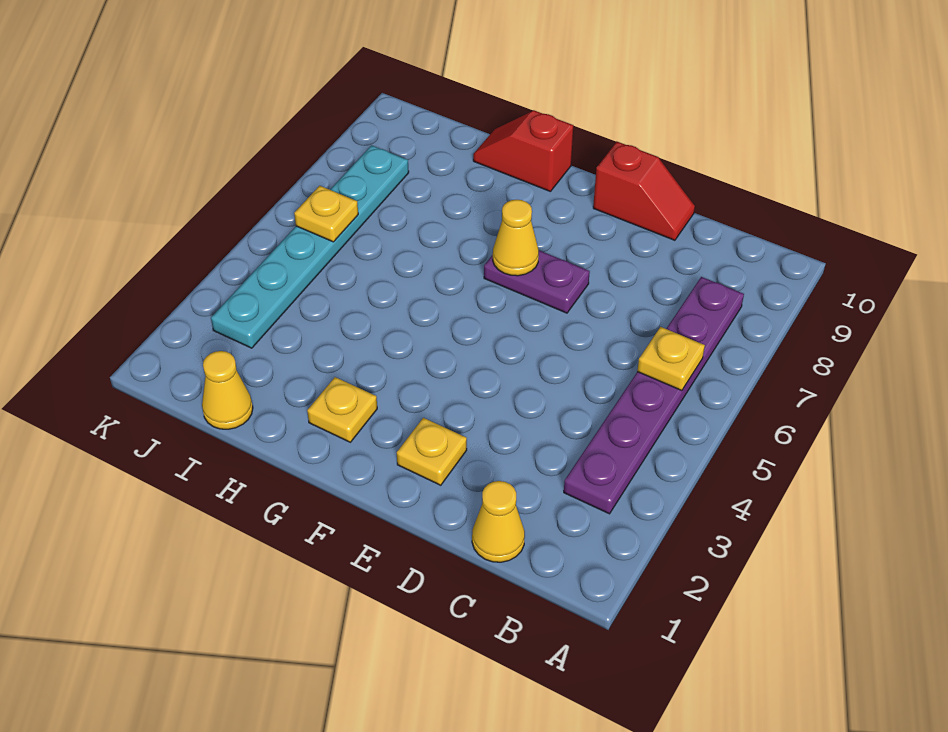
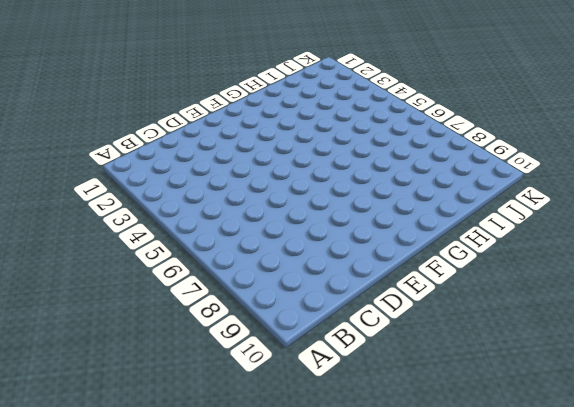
none -> purple 1x6 plate [564,277,744,514]
none -> yellow 1x1 cone [472,481,525,562]
none -> red 1x2 slope [593,142,695,240]

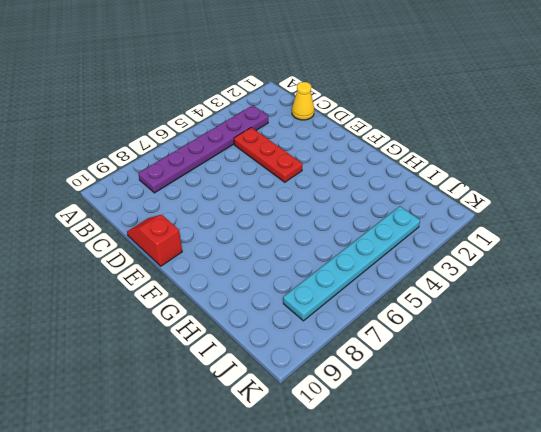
red 1x3 plate [234,127,303,182] -> none
none -> yellow 1x1 plate [397,418,467,485]
none -> purple 1x2 plate [484,250,590,313]
none -> yellow 1x1 plate [307,377,377,442]

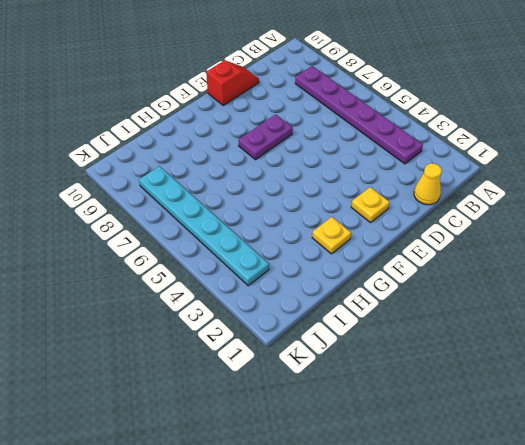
none -> red 1x2 slope [473,111,573,192]
none -> yellow 1x1 cone [202,351,253,429]
none -> yellow 1x1 plate [637,327,705,391]

